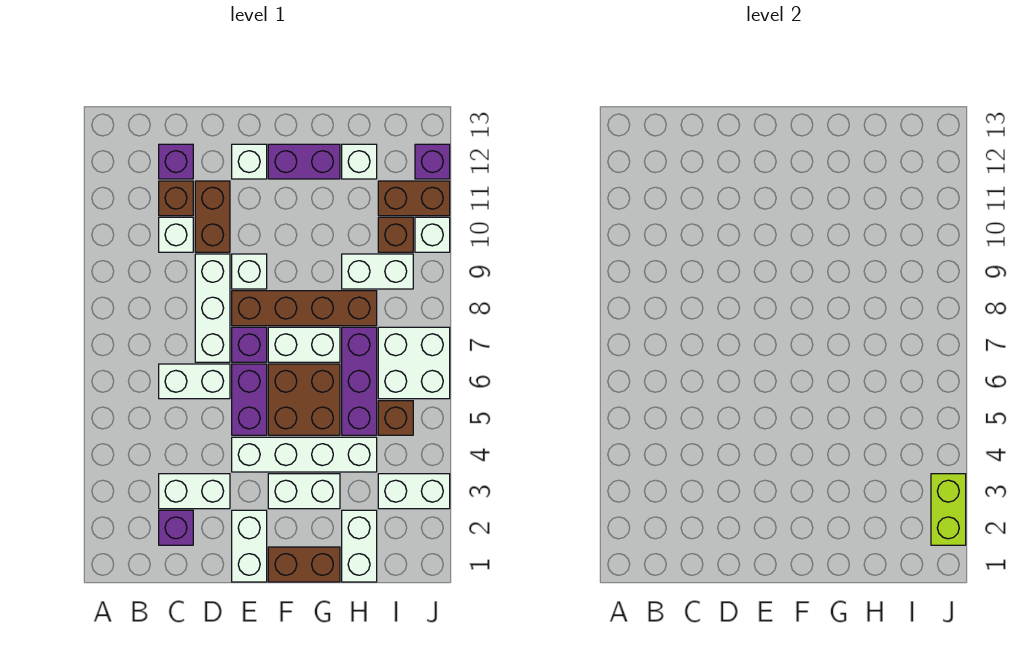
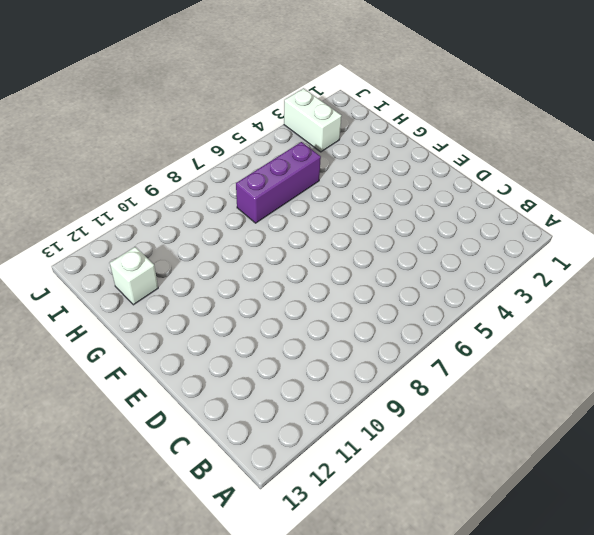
none -> purple 1x1 brick [159,510,193,545]
none -> white 1x2 brick [159,474,230,509]
none -> white 1x2 brick [159,364,230,399]
none -> white 1x1 brick [159,217,193,252]

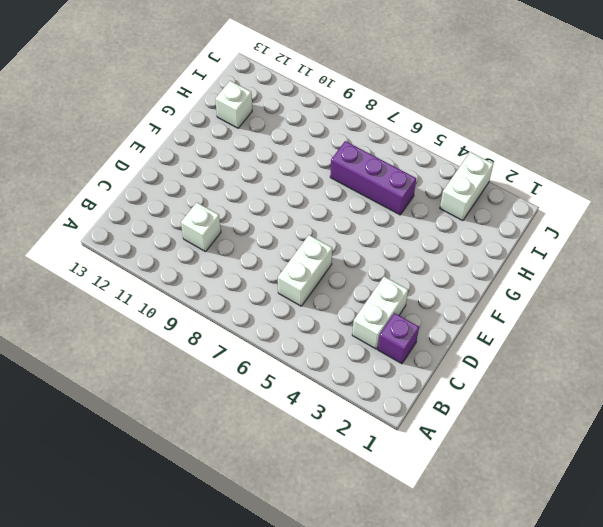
none -> brown 1x1 brick [159,181,193,216]
none -> purple 1x1 brick [159,144,193,179]
none -> white 1x3 brick [195,254,230,362]
none -> brown 1x2 brick [195,181,230,252]

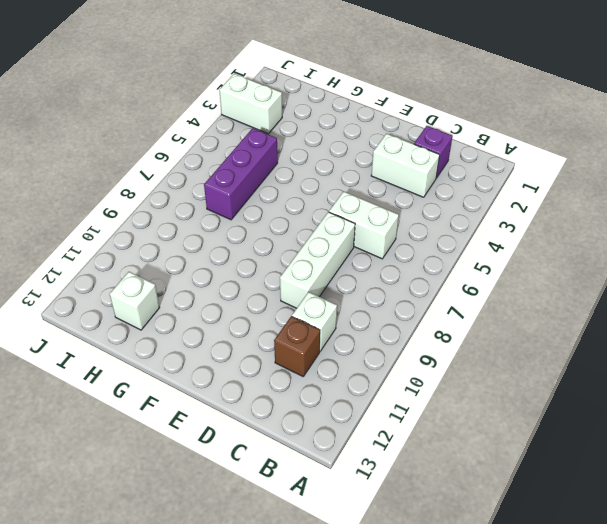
none -> purple 1x1 brick [159,144,193,179]
none -> brown 1x2 brick [195,181,230,252]
none -> white 1x2 brick [232,510,267,582]
none -> white 1x4 brick [232,437,377,472]

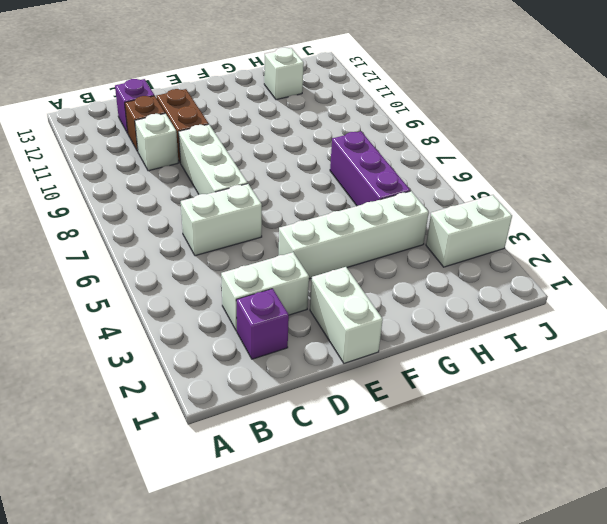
none -> purple 1x2 brick [232,364,267,435]
none -> purple 1x1 brick [232,327,267,362]
none -> brown 1x4 brick [232,291,377,326]
none -> white 1x1 brick [232,254,267,289]

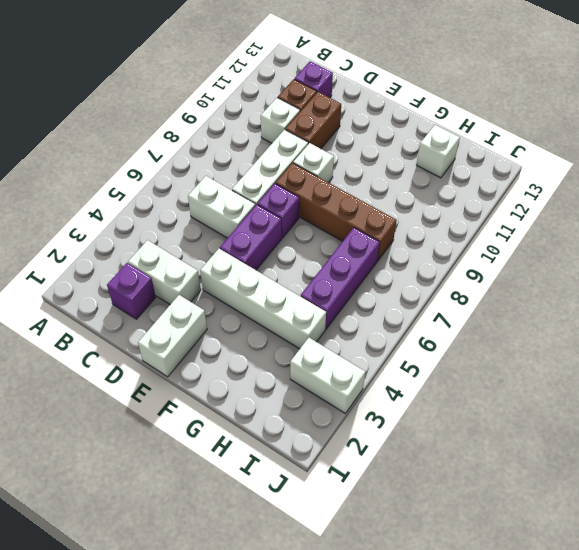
none -> white 1x1 brick [232,144,267,179]
none -> brown 1x2 brick [268,547,340,582]
none -> white 1x2 brick [268,474,340,509]
none -> brown 2x2 brick [268,364,340,435]

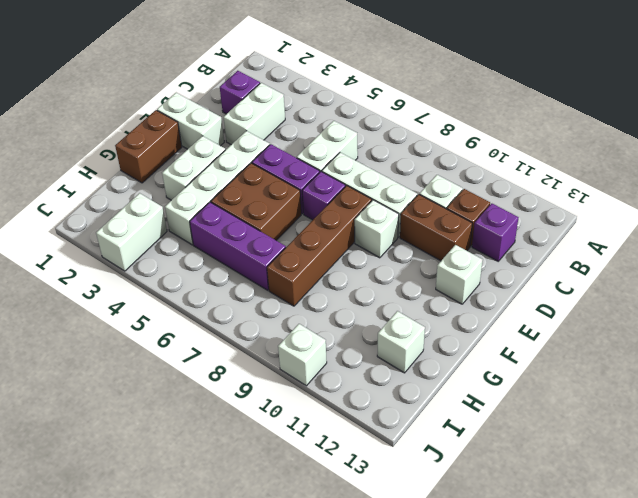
none -> white 1x2 brick [268,327,340,362]
none -> purple 1x2 brick [268,144,340,179]
none -> white 1x2 brick [342,510,377,582]
none -> white 1x2 brick [342,254,413,289]

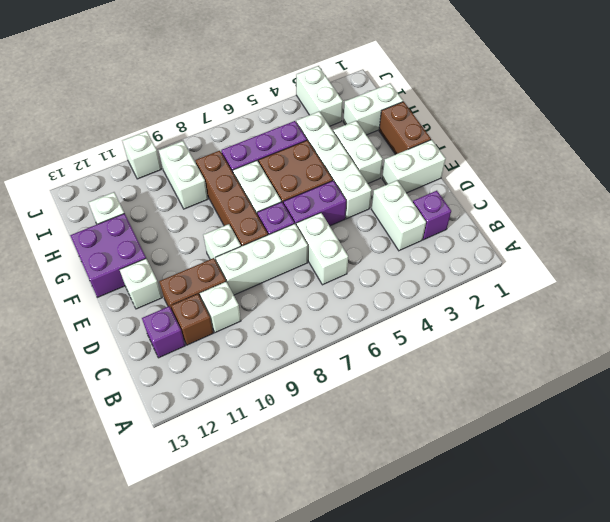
purple 2x2 brick [70,213,146,297] -> purple 1x2 brick [268,144,340,179]
none -> brown 1x1 brick [378,401,413,435]
none -> white 2x2 brick [378,327,450,399]
none -> brown 1x1 brick [378,217,413,252]
none -> brown 1x2 brick [378,181,450,216]

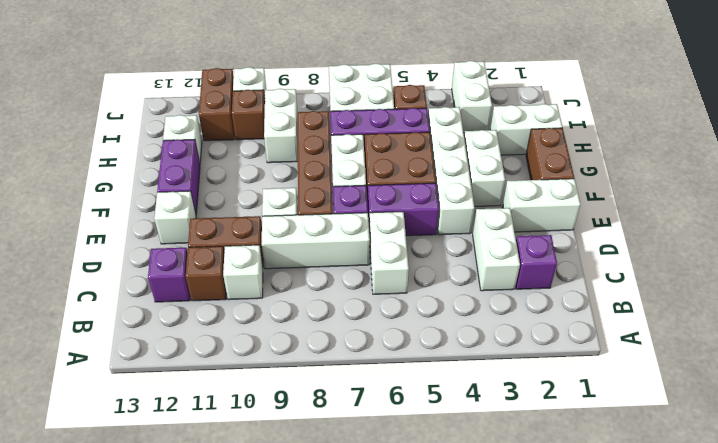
none -> purple 1x1 brick [415,144,450,179]
none -> lime 1x2 brick [931,474,966,545]

